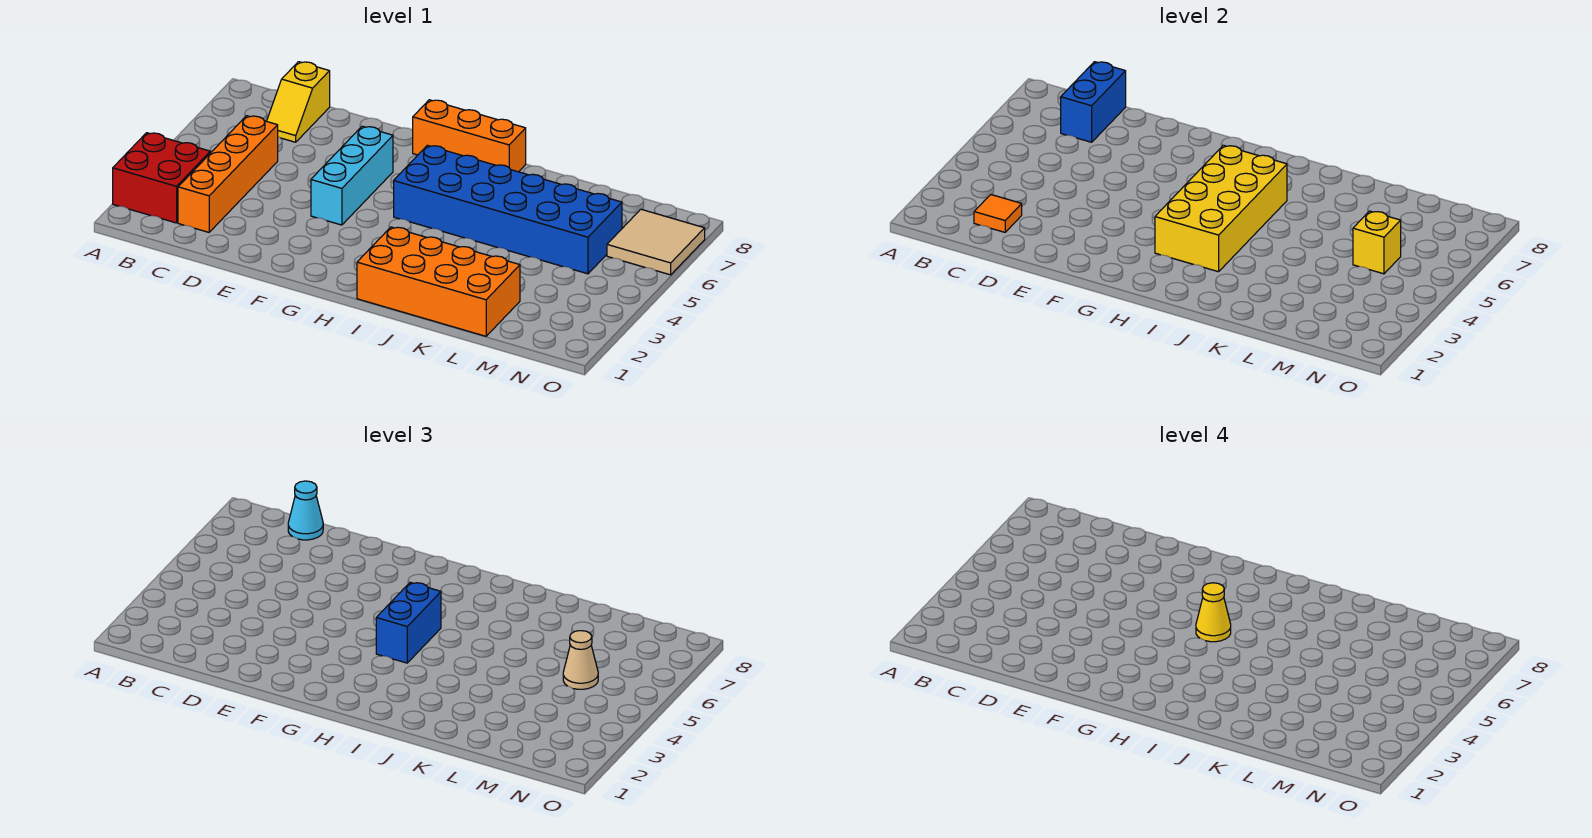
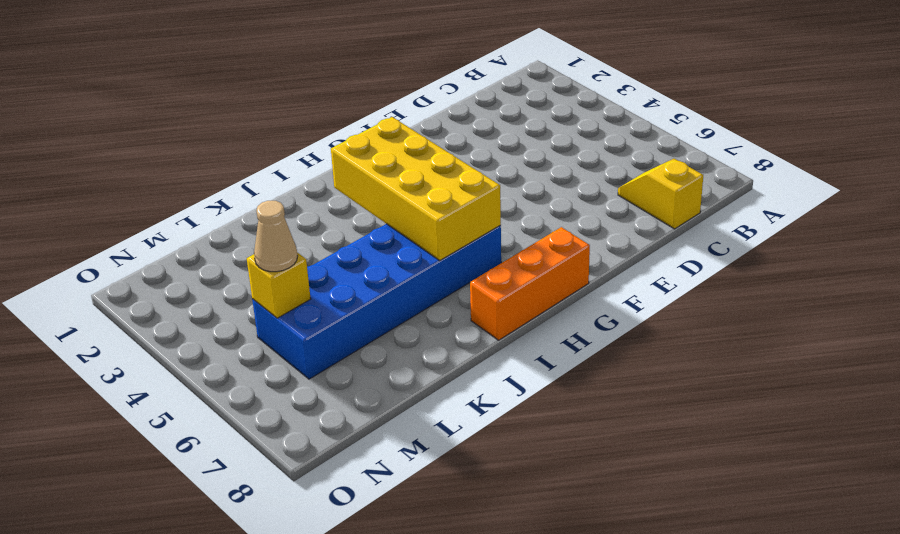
none -> red 2x2 brick [113,133,210,223]
none -> orange 1x4 brick [178,116,278,232]
none -> cyan 1x3 brick [311,126,393,225]

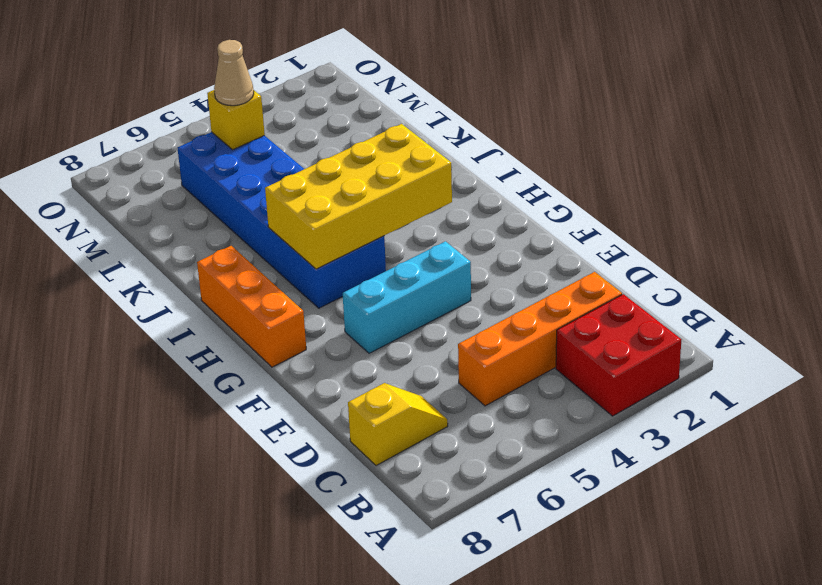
none -> orange 2x4 brick [357,227,520,336]
none -> tan 2x2 tile [607,209,705,275]
none -> orange 1x1 tile [974,195,1022,232]

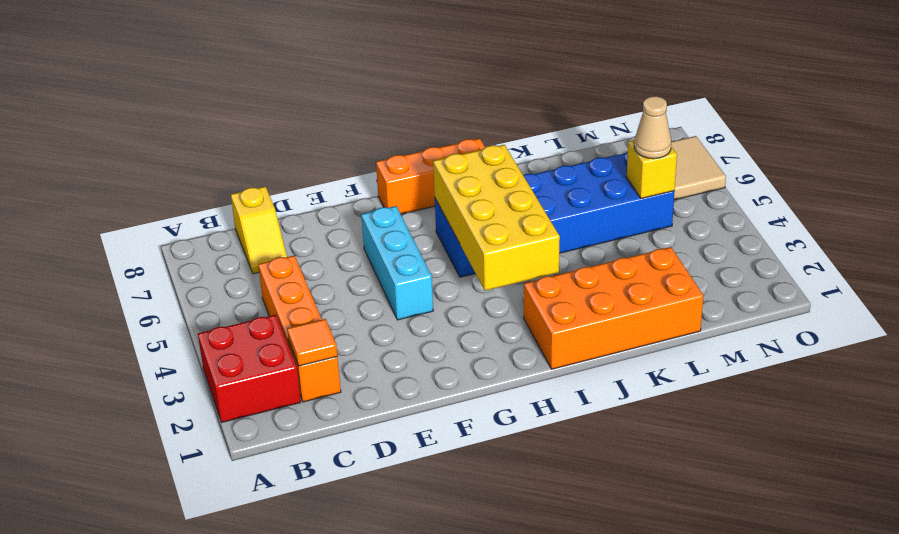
none -> blue 1x2 brick [1061,62,1126,142]
none -> cyan 1x1 cone [288,481,323,540]
none -> blue 1x2 brick [376,582,441,663]

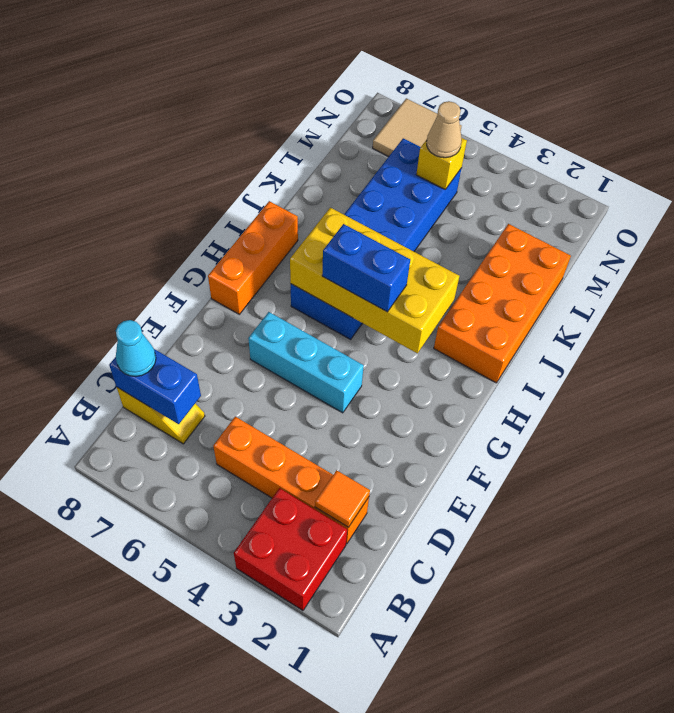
none -> yellow 1x1 cone [1196,583,1231,642]

